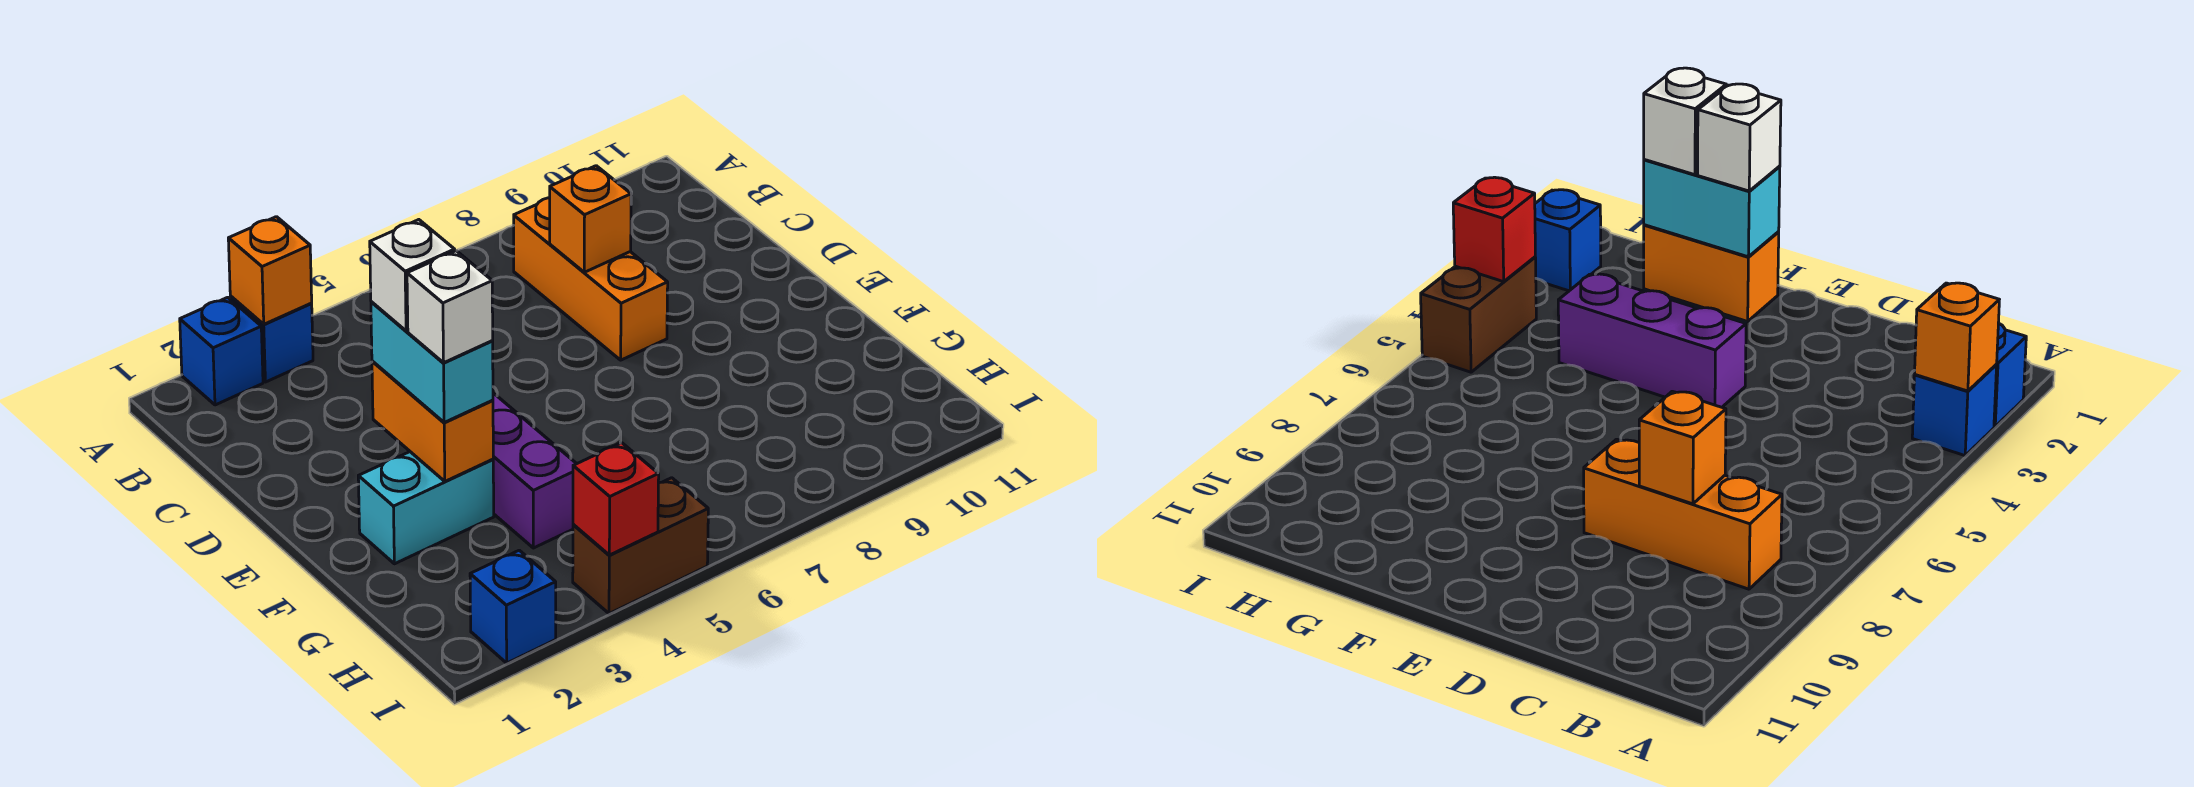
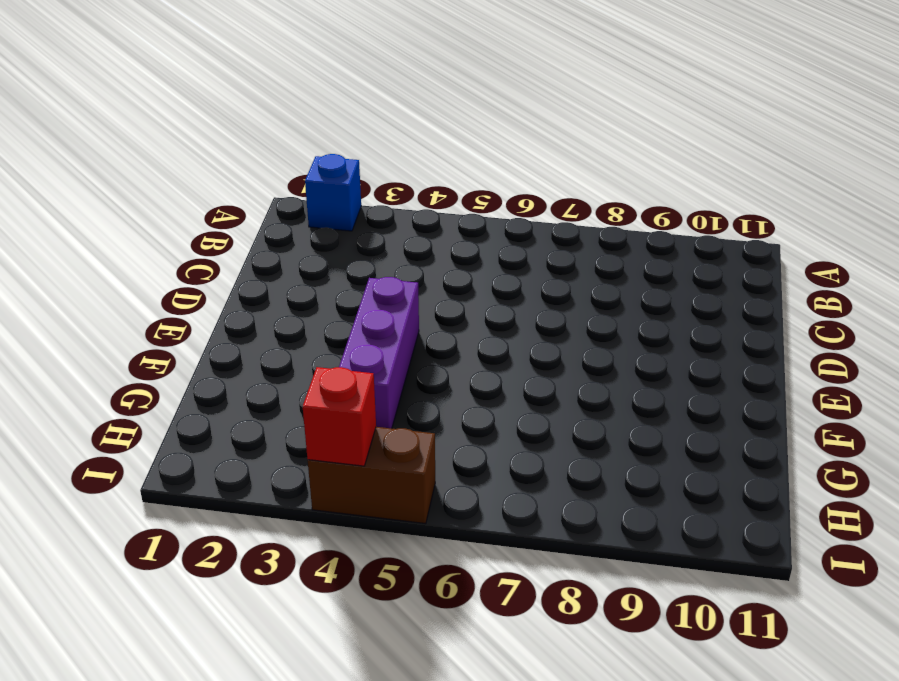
none -> blue 1x1 brick [230,296,313,382]
none -> orange 1x3 brick [513,198,668,360]
none -> cyan 1x2 brick [358,452,494,564]

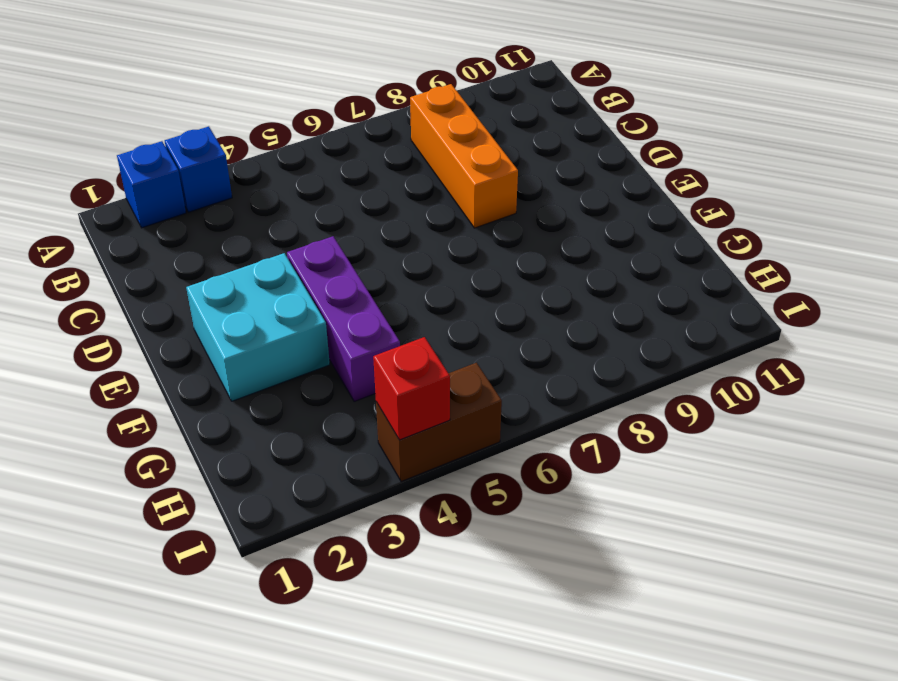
cyan 2x2 brick [186,253,330,401] -> cyan 1x2 brick [358,452,494,564]
none -> blue 1x1 brick [470,550,556,663]
none -> orange 1x1 brick [228,217,312,324]
none -> orange 1x1 brick [550,166,631,272]

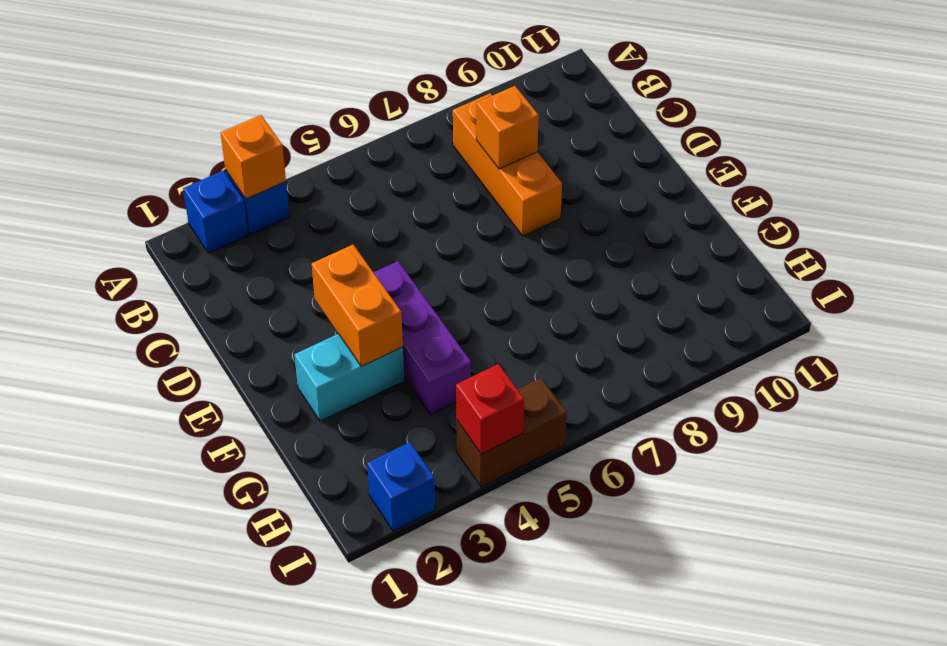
none -> cyan 1x2 brick [371,302,493,422]
none -> white 1x1 brick [370,220,455,331]
none -> white 1x1 brick [407,251,493,363]

